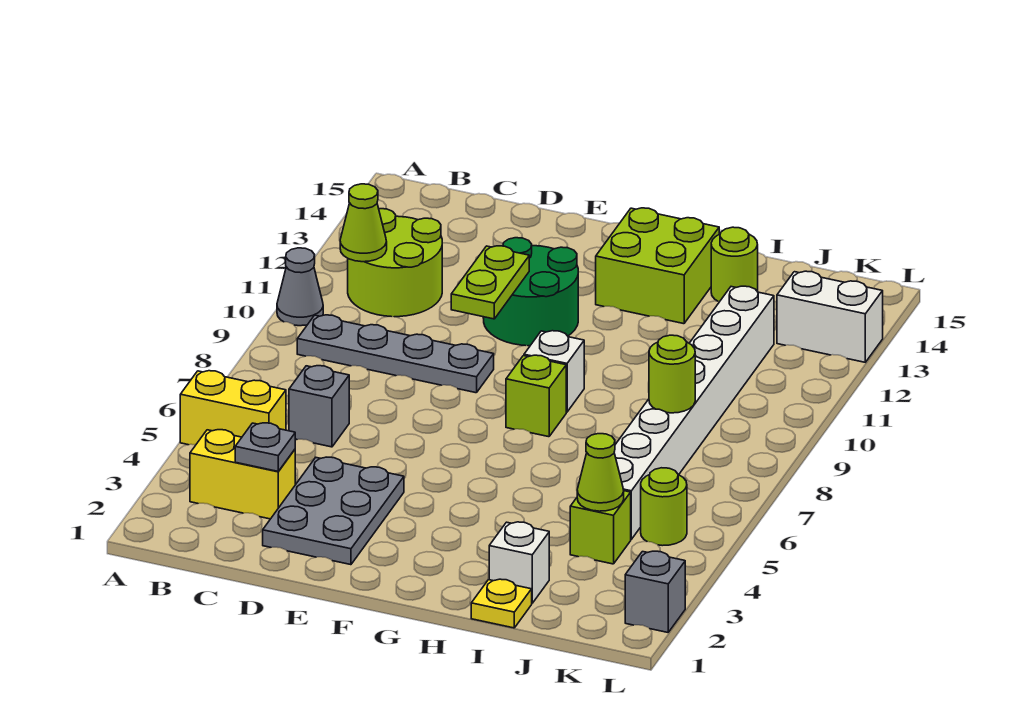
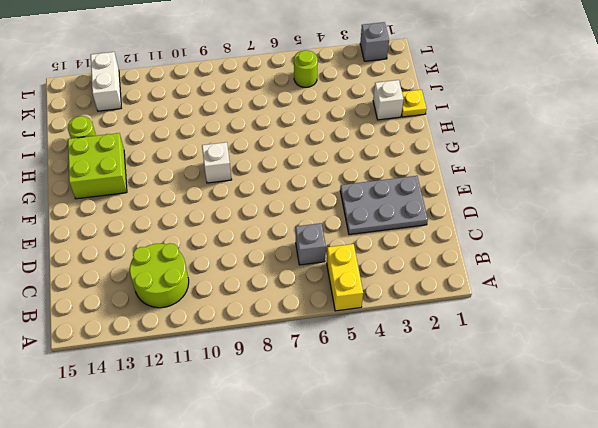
none -> grey 1x1 cone [277,248,323,326]
none -> yellow 1x2 brick [190,430,295,519]
none -> grey 1x4 plate [297,315,494,393]

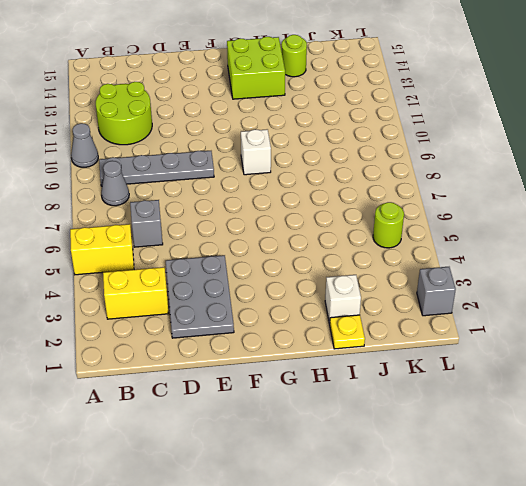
grey 1x1 cone [101,161,129,206] -> none
none -> green 2x2 round brick [483,238,578,346]
none -> lime 1x1 brick [506,355,566,437]
none -> lime 1x1 brick [570,491,631,564]

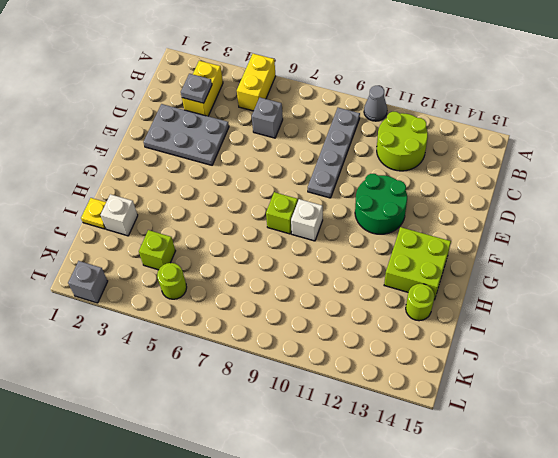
none -> white 1x8 brick [614,286,774,539]
none -> white 1x2 brick [777,271,883,362]
none -> lime 1x1 cone [340,184,387,262]

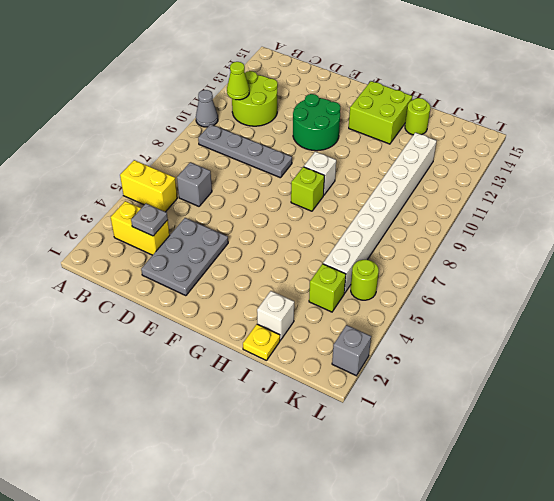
none -> white 1x2 brick [777,271,883,362]
none -> lime 1x2 plate [451,246,529,319]
none -> lime 1x1 cone [577,434,624,511]

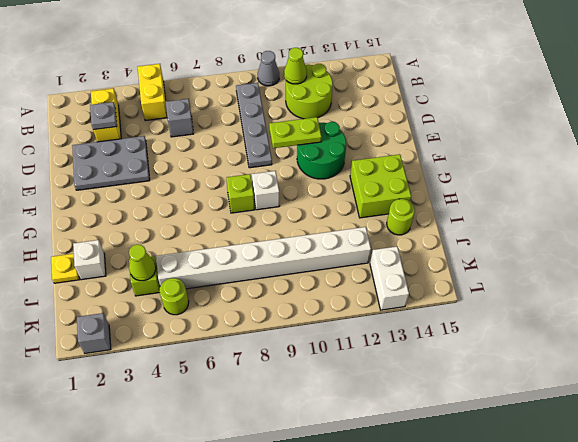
none -> lime 1x1 round brick [649,335,695,413]

